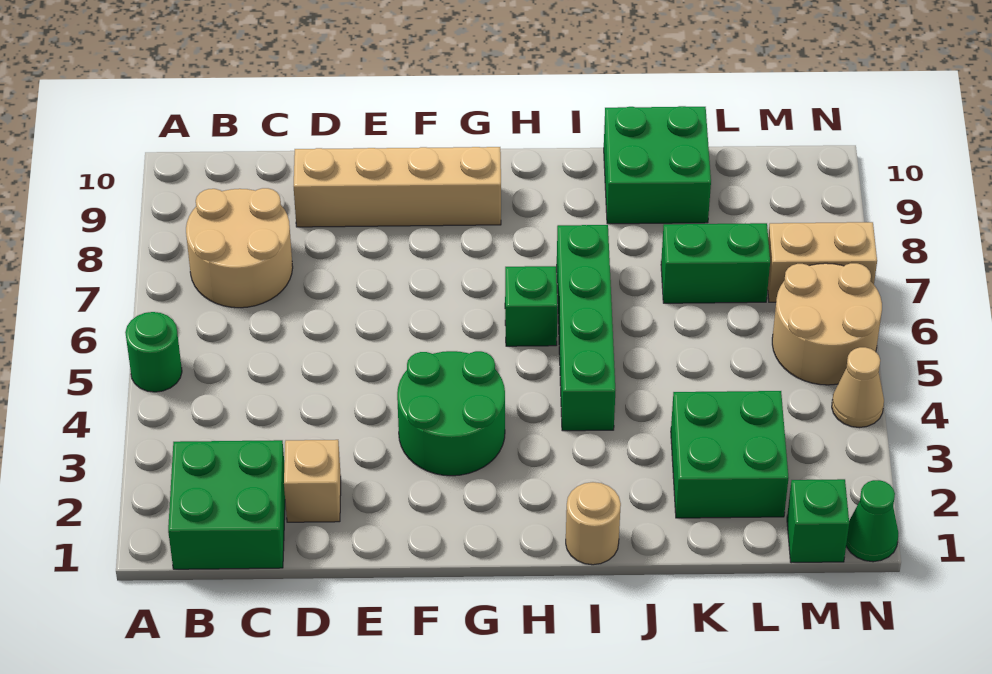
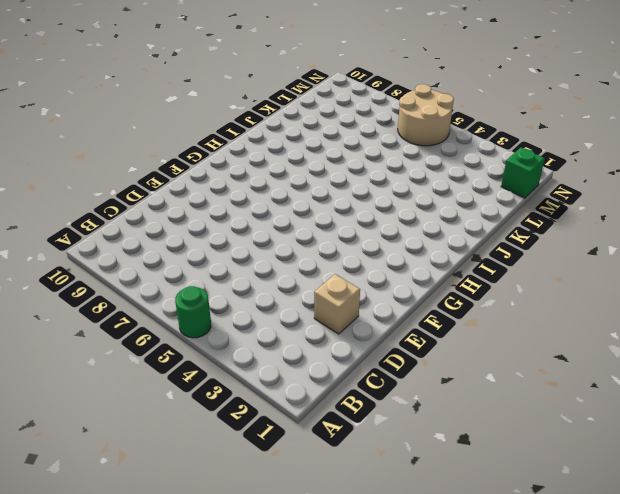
none -> green 2x2 brick [168,440,285,569]
none -> tan 2x2 round brick [186,188,293,308]
none -> tan 1x4 brick [294,147,501,227]

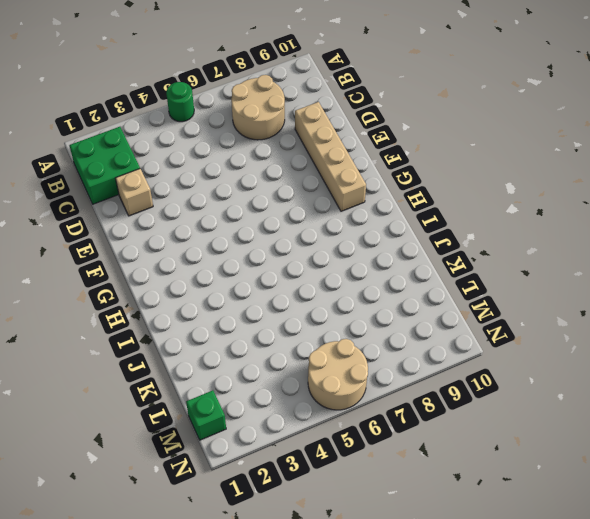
none -> green 2x2 round brick [397,351,505,476]
none -> green 1x1 brick [505,266,558,346]
none -> tan 1x1 round brick [566,482,621,565]

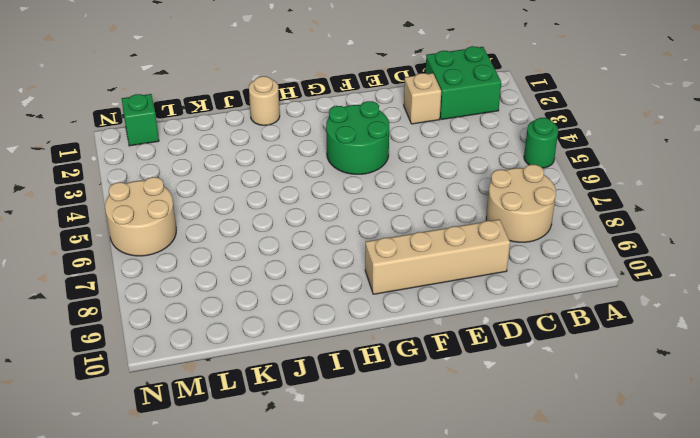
none -> green 1x1 brick [505,266,558,346]
none -> green 1x4 brick [557,225,615,431]
none -> green 2x2 brick [604,106,711,224]

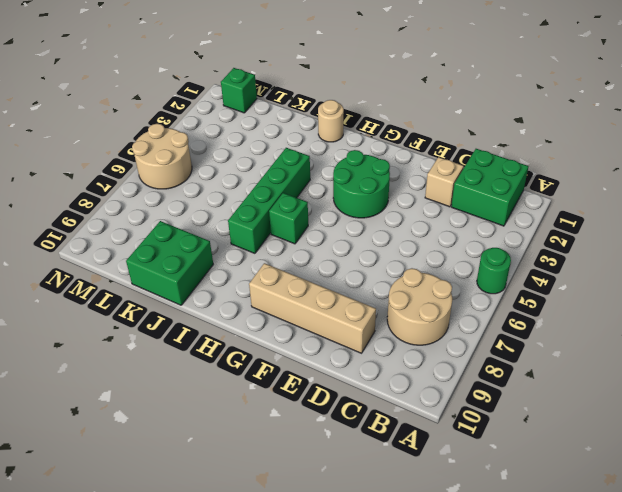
none -> green 2x2 brick [671,391,789,518]
none -> green 1x2 brick [661,223,770,303]
none -> tan 1x2 brick [768,222,877,302]

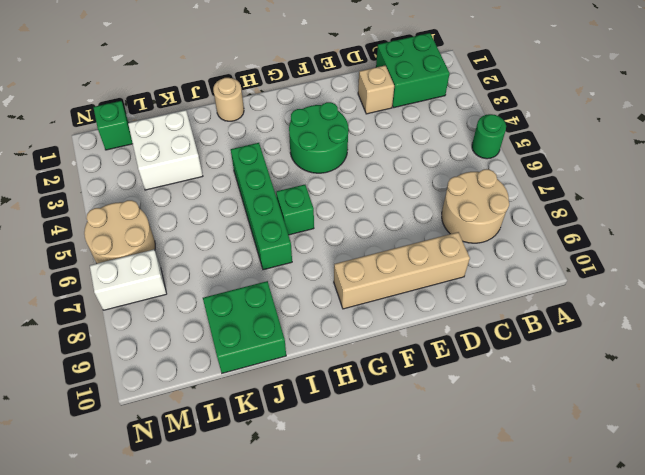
white 2x2 brick [128,110,203,190] -> green 2x2 brick [671,391,789,518]
white 1x2 brick [90,250,166,310] -> tan 1x2 brick [768,222,877,302]
none -> green 1x2 brick [661,223,770,303]
none -> green 1x1 cone [846,480,898,562]
none -> tan 1x1 cone [832,347,884,428]

